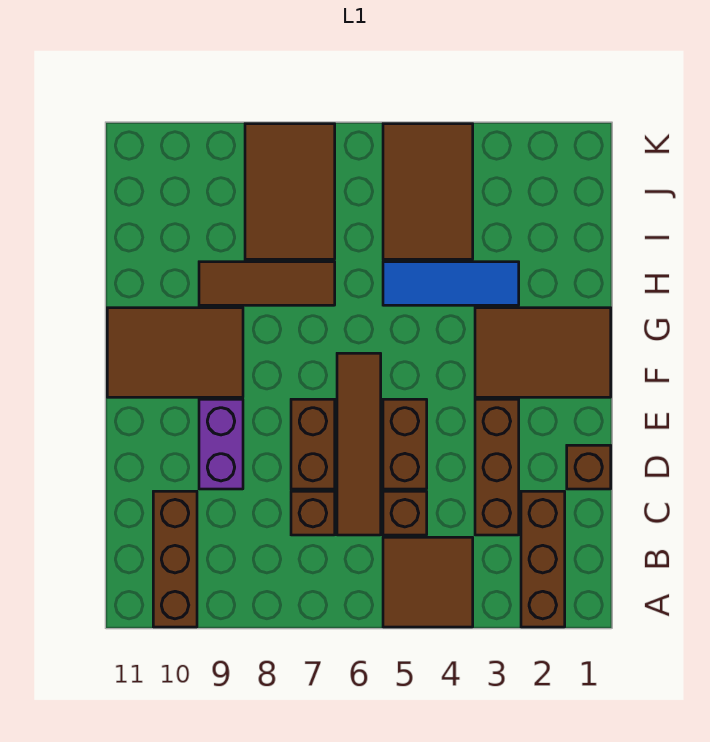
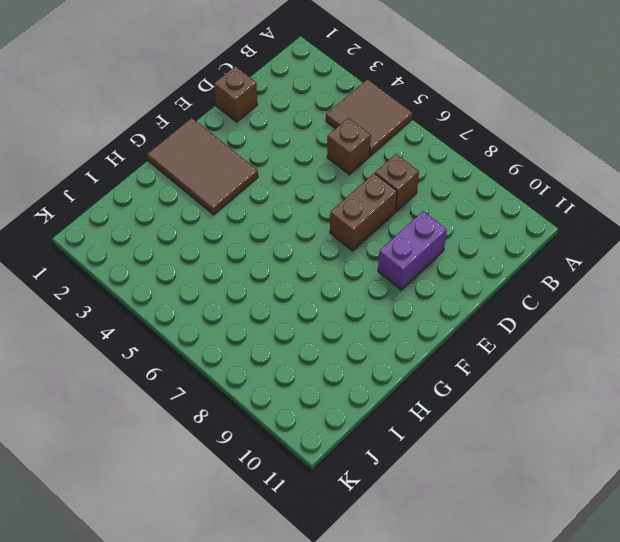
none -> brown 1x3 brick [521,491,565,627]
none -> brown 1x3 brick [153,491,197,627]
none -> brown 1x3 brick [475,399,519,535]

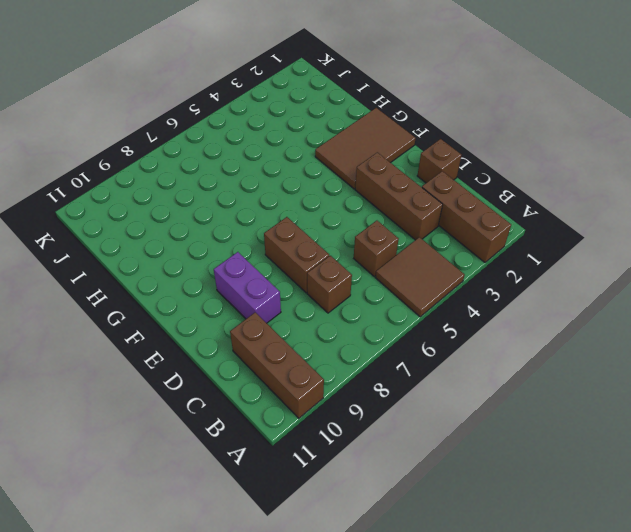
none -> brown 1x4 tile [337,353,381,535]
none -> brown 1x2 brick [383,399,427,489]
none -> brown 2x3 tile [107,308,243,397]

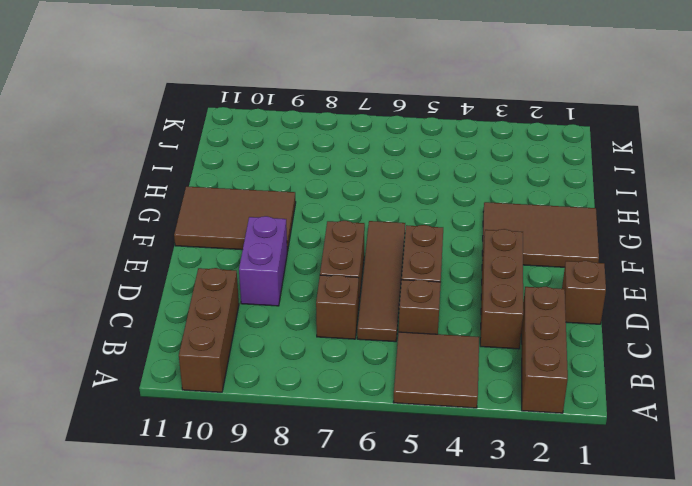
none -> blue 1x3 tile [383,262,519,305]
none -> brown 1x3 tile [199,262,335,305]
none -> brown 2x3 tile [383,124,473,259]

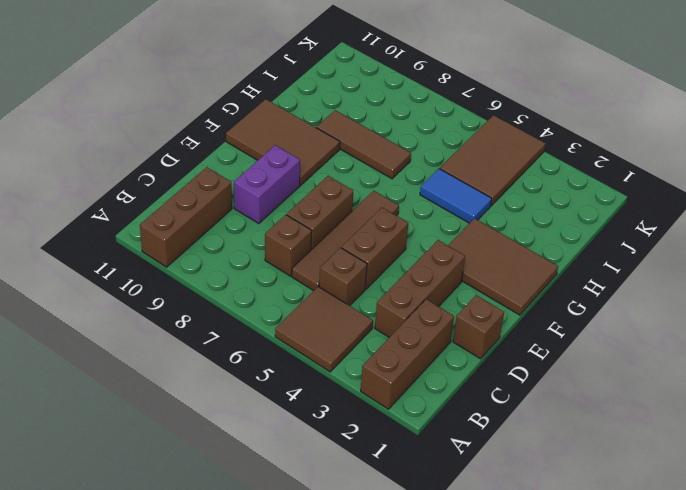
blue 1x2 tile [420,169,492,223] -> blue 1x3 tile [383,262,519,305]
none -> brown 2x3 tile [245,124,335,259]

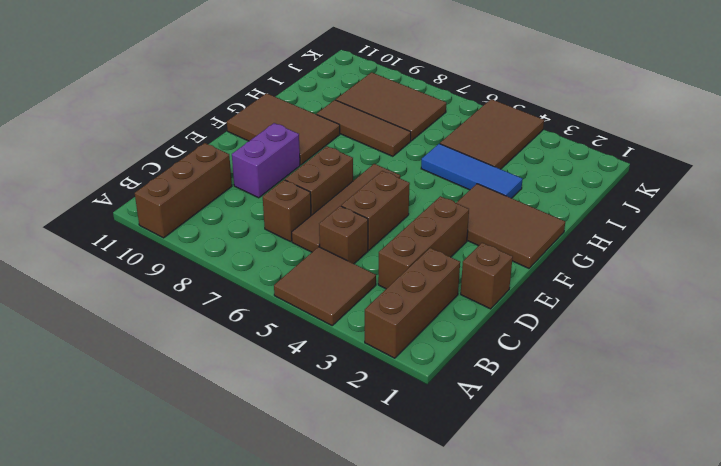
brown 2x3 tile [336,72,446,141] -> brown 2x3 tile turned to [245,124,335,259]

